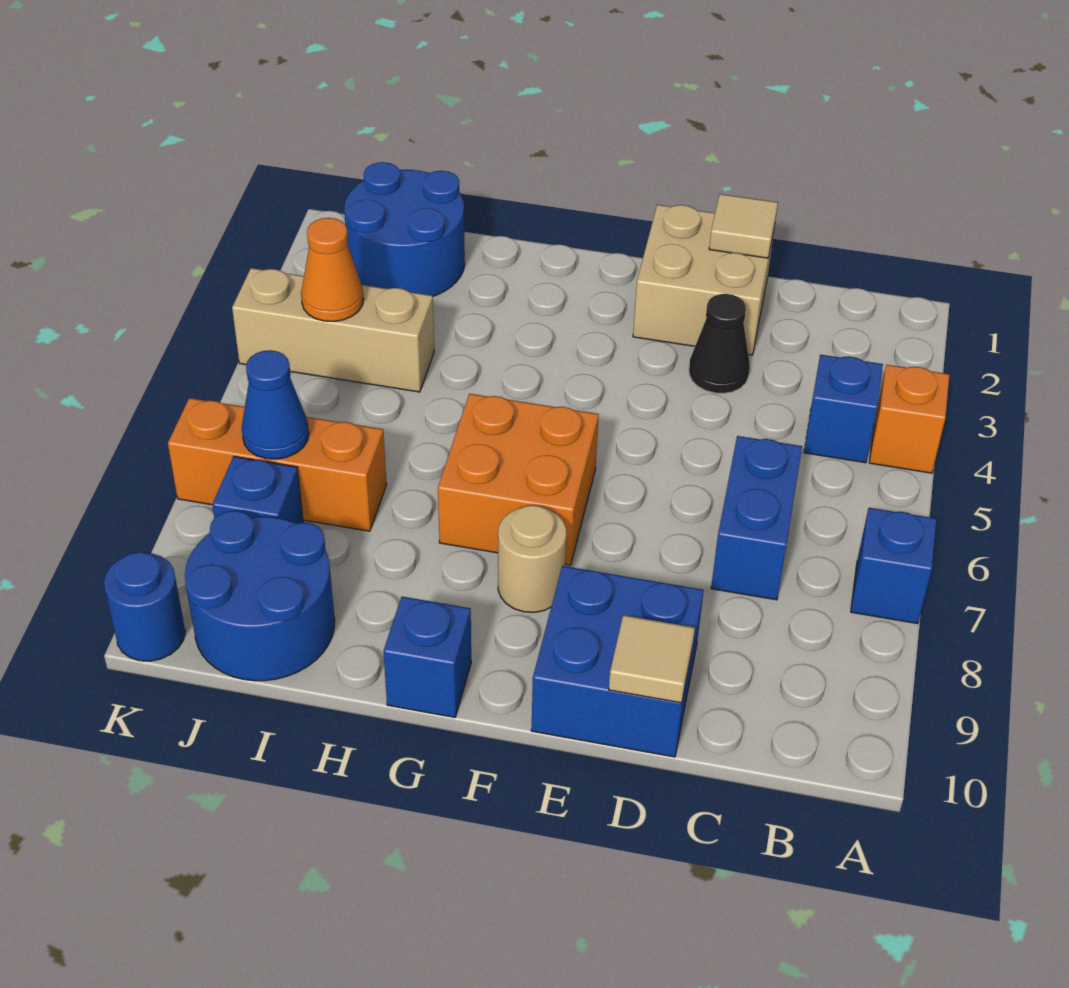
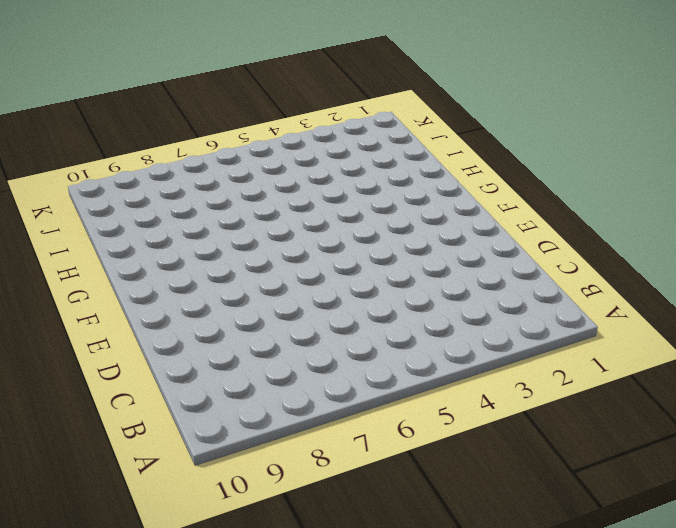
none -> orange 1x1 brick [869,365,949,473]
none -> blue 1x1 brick [851,508,936,624]
none -> blue 1x1 brick [804,355,883,463]

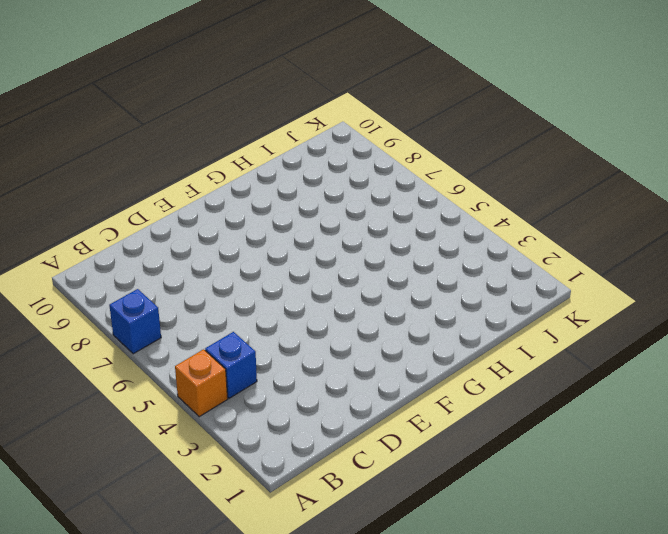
none -> blue 1x2 brick [711,436,802,600]
none -> tan 2x2 brick [633,205,775,355]
none -> black 1x1 cone [689,294,750,393]

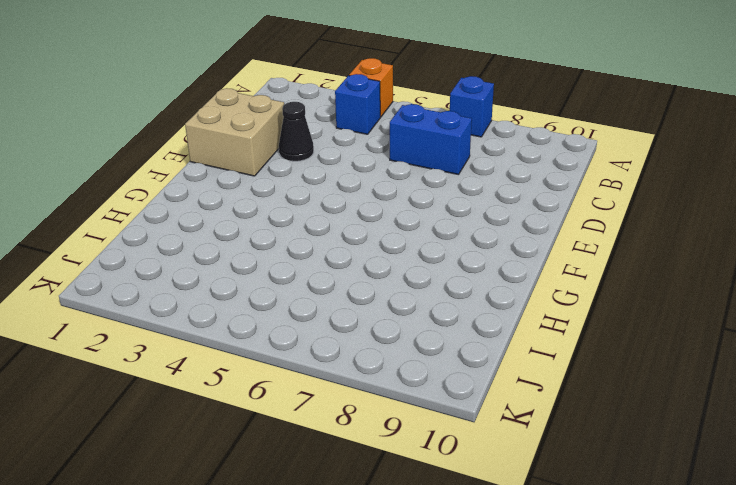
none -> blue 2x2 brick [531,566,704,757]
none -> orange 2x2 brick [438,394,599,565]
none -> tan 1x1 round brick [498,505,566,612]

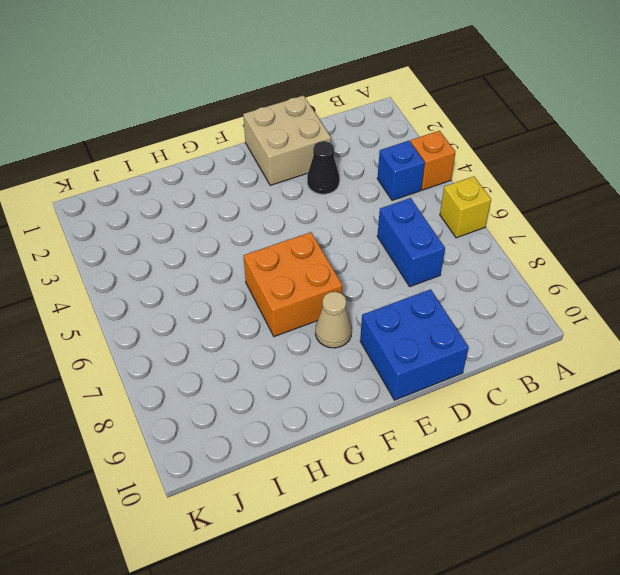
yellow 1x1 brick [440,176,491,238] -> none
tan 1x1 cone [315,292,352,348] -> tan 1x1 round brick [498,505,566,612]
none -> blue 1x1 brick [851,508,936,624]
none -> blue 1x1 brick [383,597,471,717]
none -> blue 2x2 round brick [344,162,465,296]

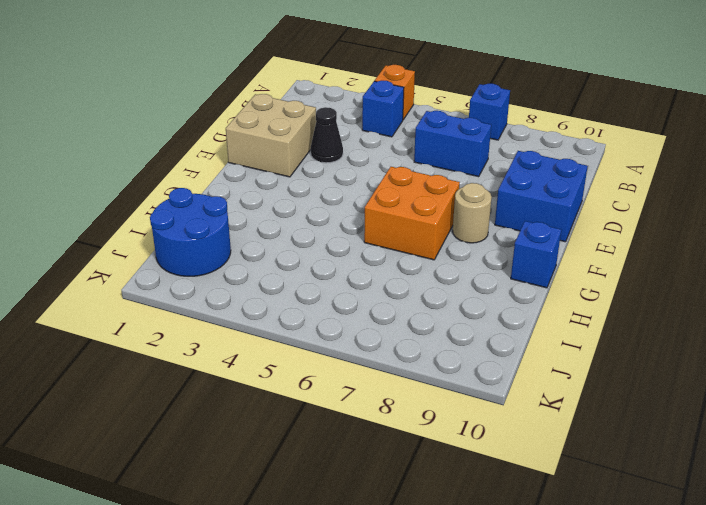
none -> tan 1x3 brick [232,268,434,392]
none -> orange 1x3 brick [168,398,387,531]
none -> blue 2x2 round brick [185,511,335,681]

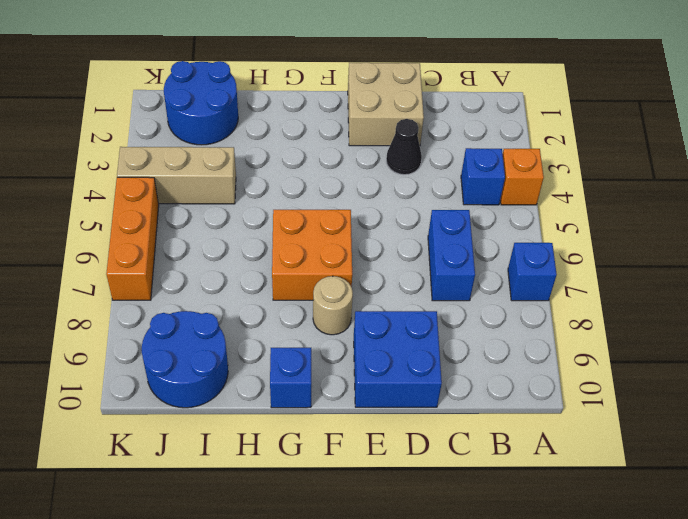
orange 1x3 brick [106,177,159,300] -> orange 1x3 brick turned to [168,398,387,531]
none -> blue 1x1 brick [212,456,303,523]
none -> blue 1x1 round brick [104,552,185,661]
none -> tan 1x1 tile [709,194,778,258]

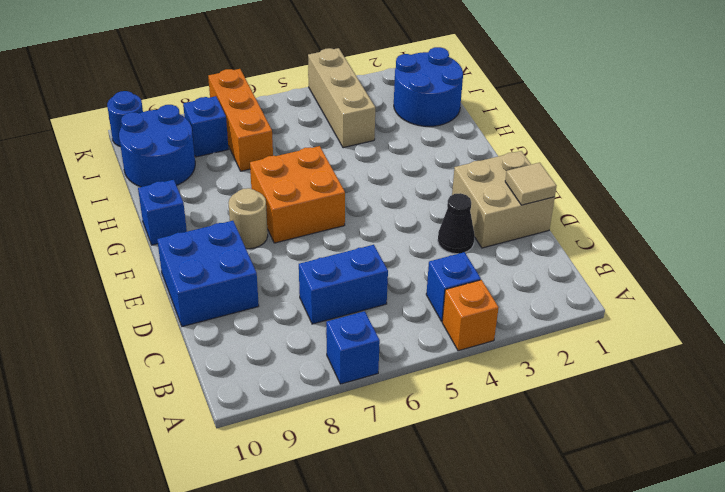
none -> tan 1x1 tile [609,615,695,703]
none -> orange 1x1 cone [301,218,363,321]
none -> blue 1x1 cone [242,350,309,459]

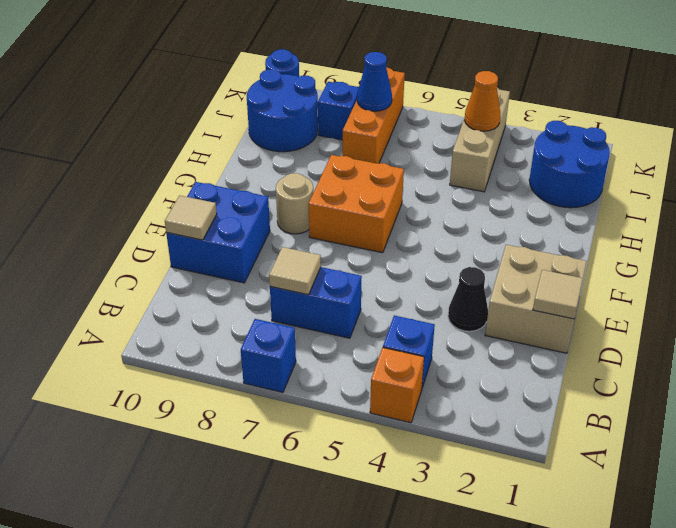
tan 1x1 tile [269,247,321,295] -> none
none -> blue 1x1 brick [383,597,471,717]

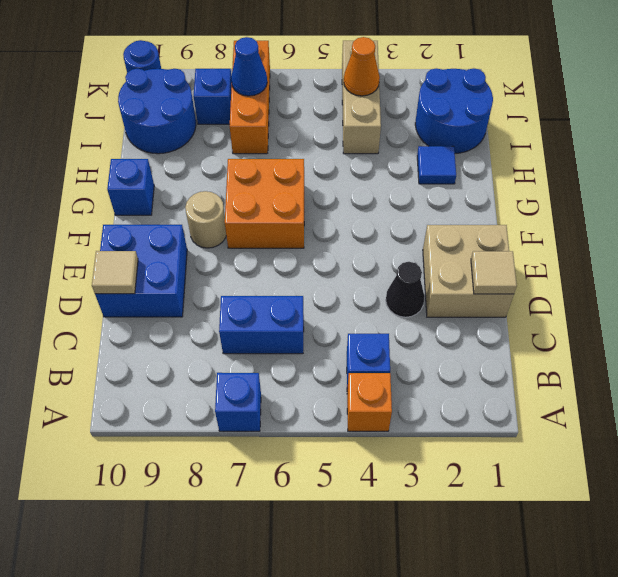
blue 1x1 tile [417,146,456,184] -> none

